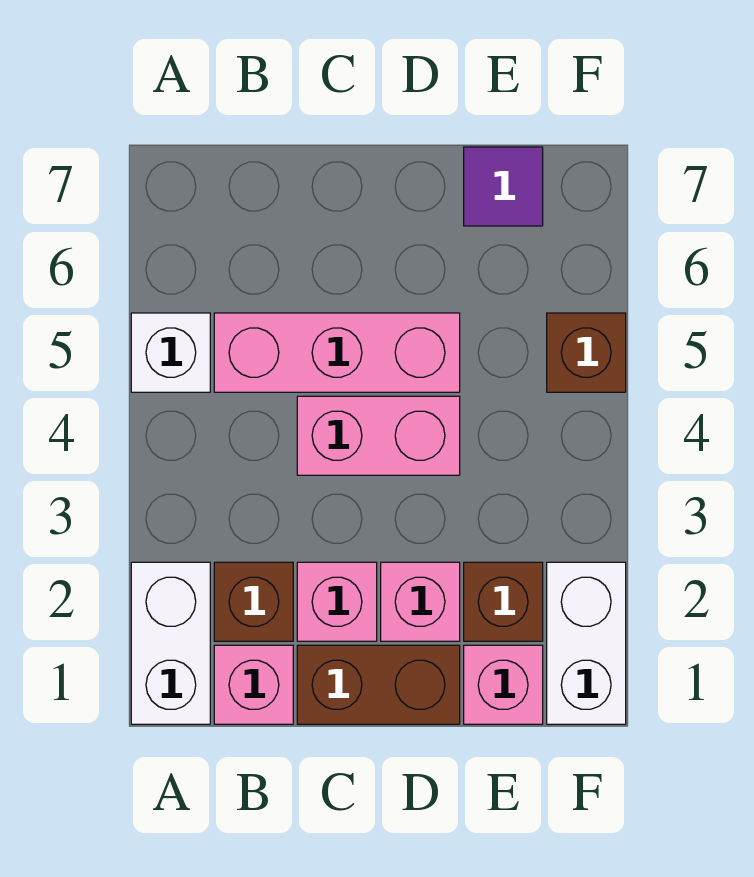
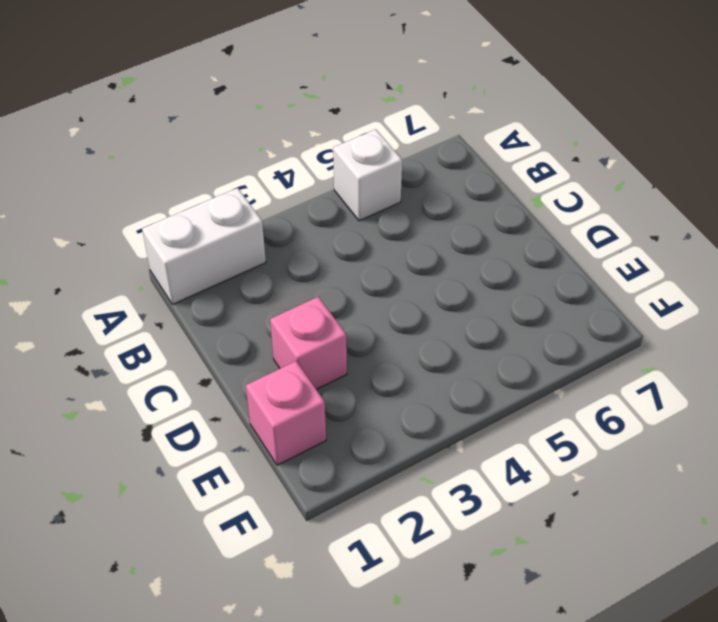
none -> pink 1x1 brick [214,645,293,724]
none -> brown 1x1 brick [214,562,293,641]
none -> pink 1x3 brick [214,313,460,392]

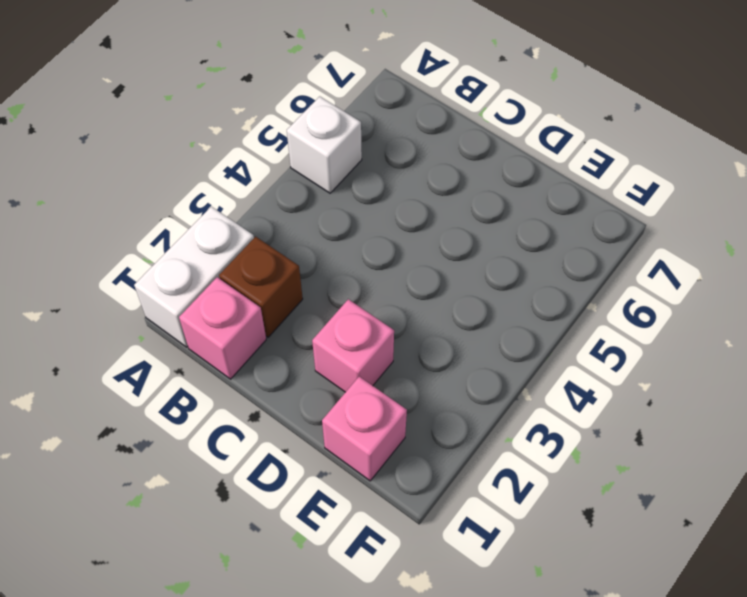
none -> pink 1x3 brick [214,313,460,392]
none -> brown 1x2 brick [297,645,460,724]
none -> pink 1x1 brick [297,562,377,641]

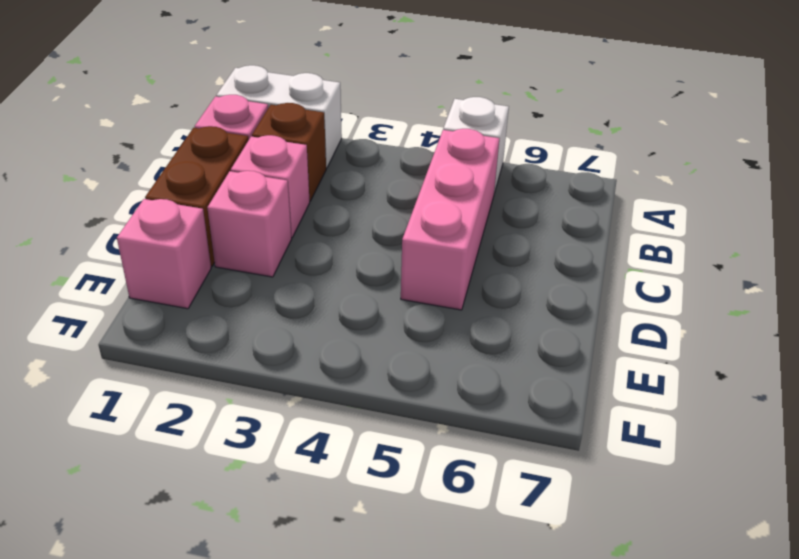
none -> pink 1x2 brick [297,396,460,475]
none -> brown 1x1 brick [464,562,543,641]
none -> purple 1x1 tile [464,147,543,226]

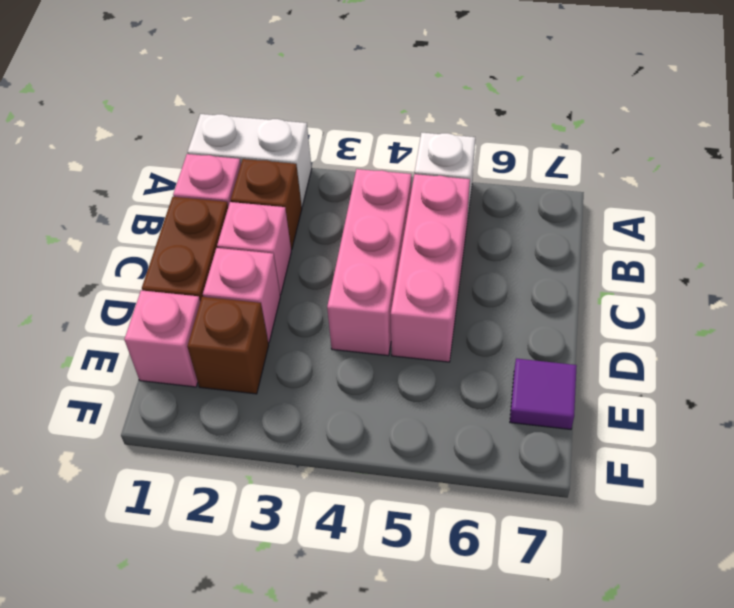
pink 1x3 brick [327,169,411,356] -> pink 1x2 brick [297,396,460,475]
none -> white 1x2 brick [547,562,626,724]
none -> brown 1x1 brick [547,313,626,392]

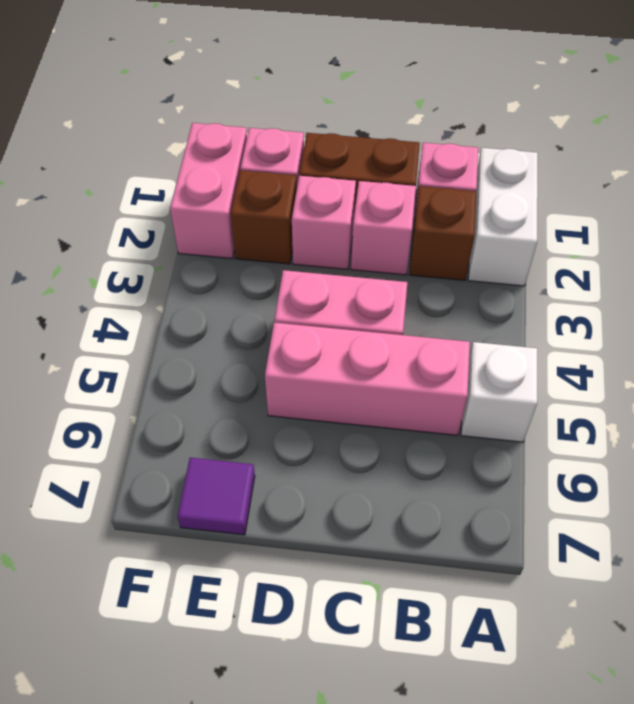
pink 1x2 brick [170,123,247,259] -> white 1x2 brick [547,562,626,724]
none -> brown 1x1 brick [547,313,626,392]

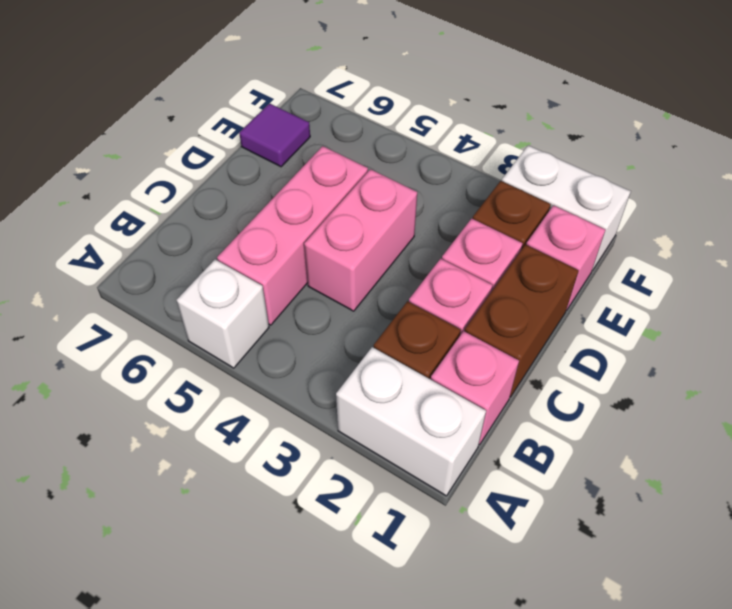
none -> brown 1x1 brick [547,313,626,392]

